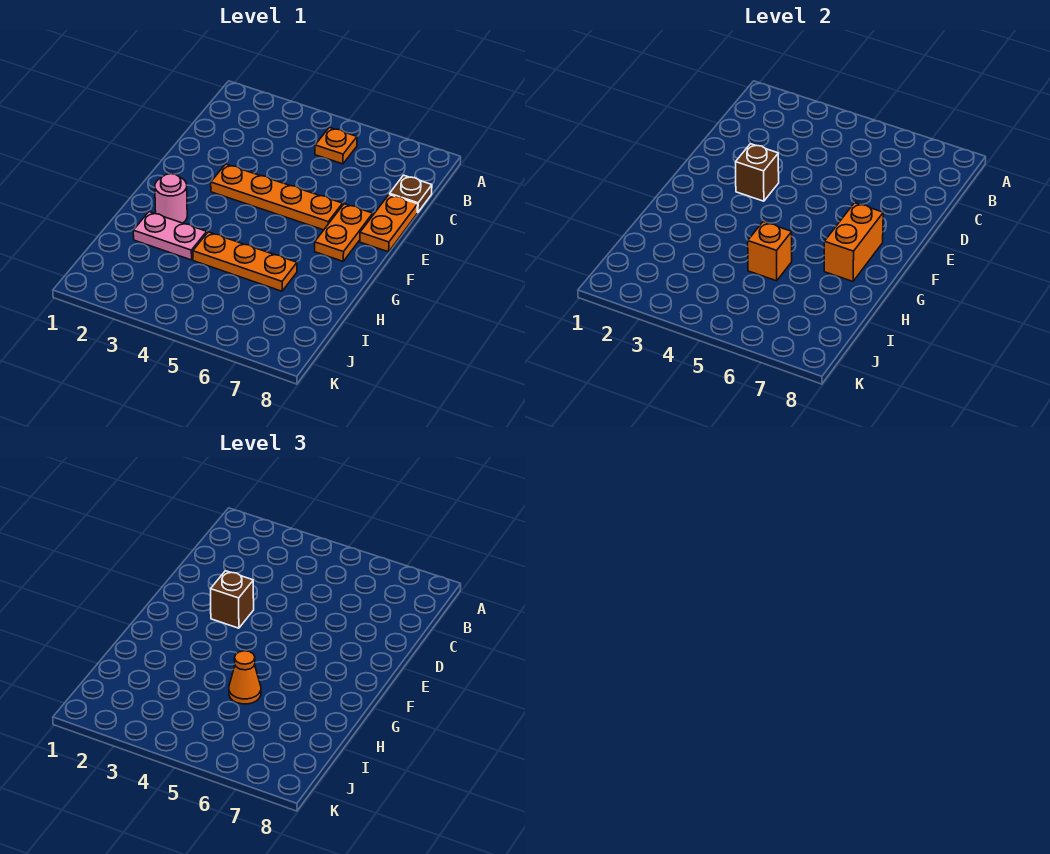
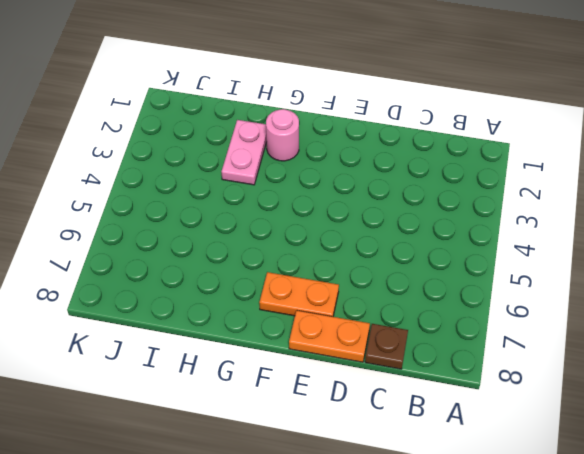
none -> orange 1x1 plate [315,127,357,164]
none -> orange 1x4 plate [211,164,343,230]
none -> orange 1x3 plate [193,232,297,291]

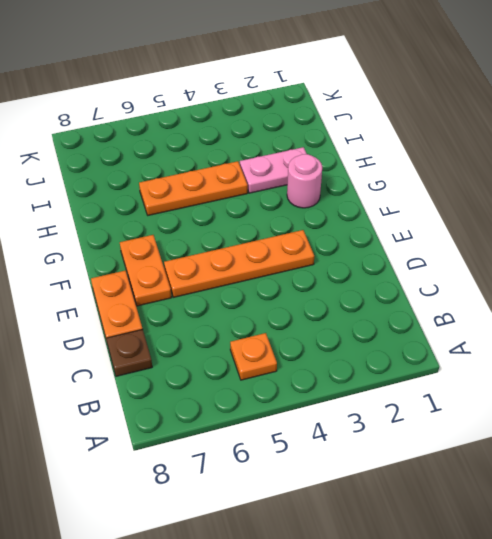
none -> brown 1x1 brick [736,144,779,201]
none -> orange 1x2 brick [824,203,883,281]
none -> orange 1x1 brick [748,222,792,281]

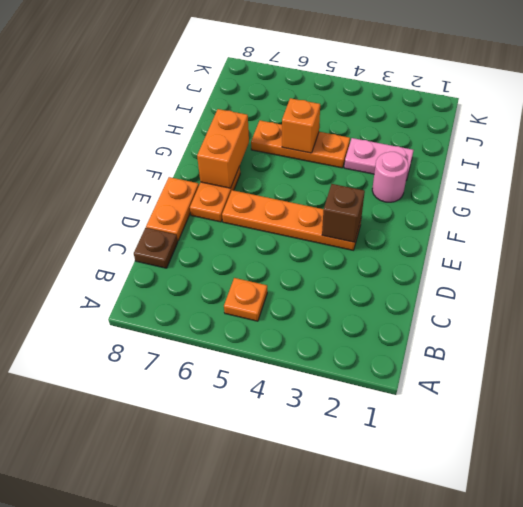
none -> brown 1x1 brick [211,571,254,628]
none -> orange 1x1 cone [229,651,261,704]

